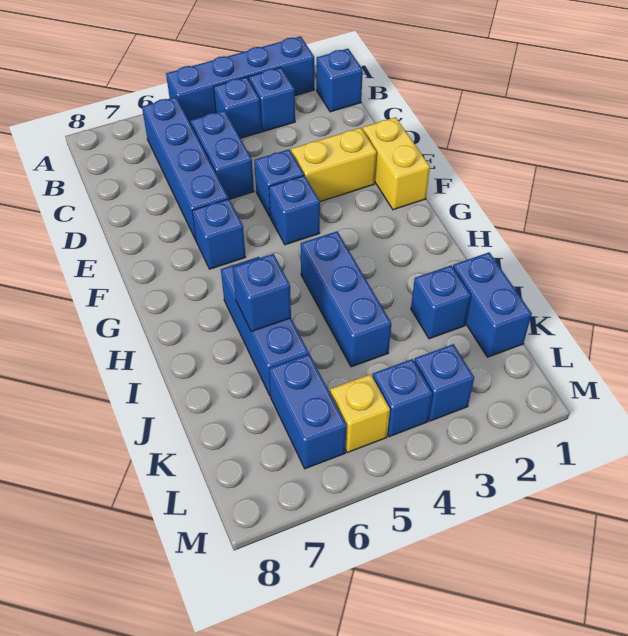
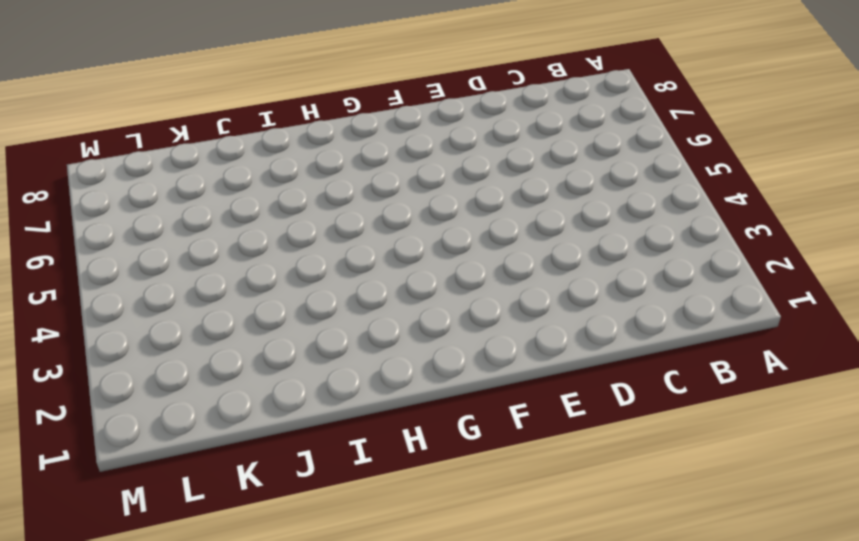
none -> blue 1x4 brick [166,36,314,124]
none -> blue 1x1 brick [317,49,363,112]
none -> blue 1x1 brick [248,67,295,132]

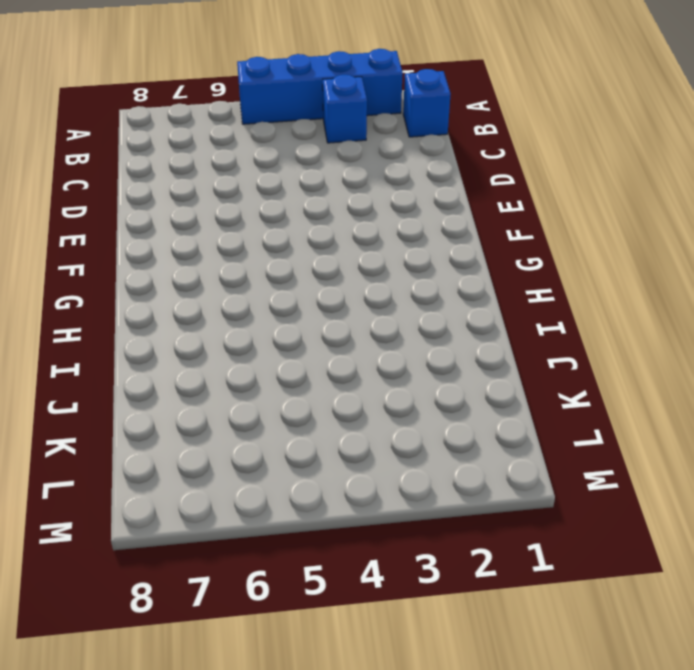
none -> blue 1x1 brick [214,77,261,138]
none -> blue 1x4 brick [142,97,228,240]
none -> blue 1x2 brick [190,110,254,199]

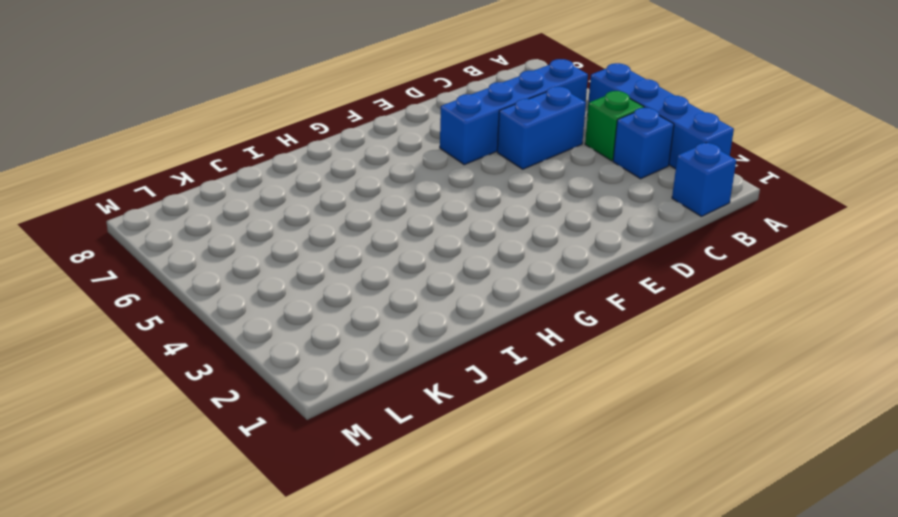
green 1x1 brick [585,91,644,161] -> blue 1x1 brick [214,77,261,138]
none -> yellow 1x2 brick [363,117,430,210]
none -> yellow 1x2 brick [291,128,377,202]
none -> blue 1x1 brick [254,149,304,217]

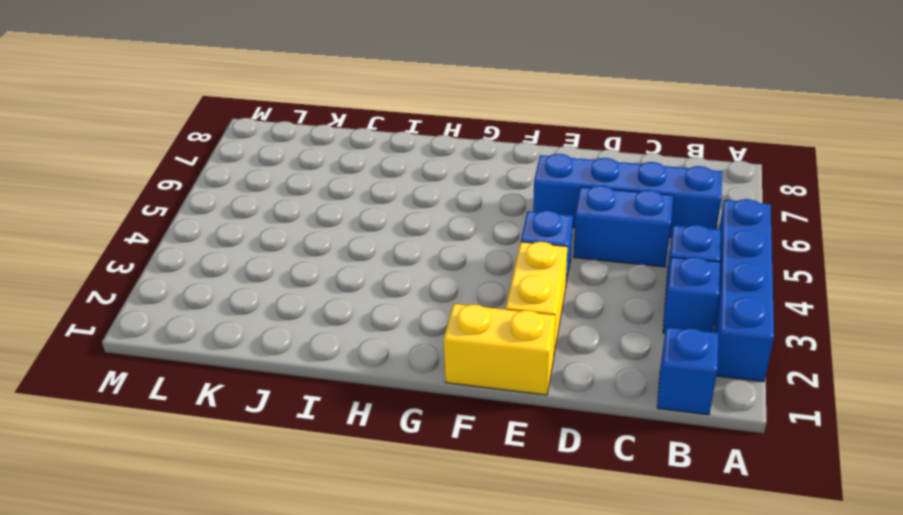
none -> blue 1x1 brick [269,176,320,245]
none -> blue 1x1 brick [192,199,246,269]
none -> blue 1x3 brick [301,231,392,367]

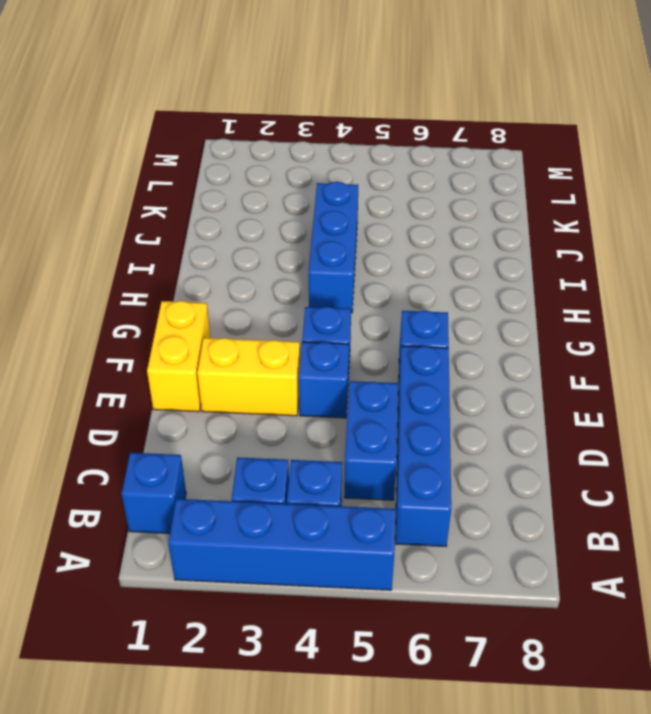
none -> blue 1x3 brick [221,257,309,396]
none -> blue 1x2 brick [453,252,532,357]
none -> blue 1x1 brick [411,265,471,339]

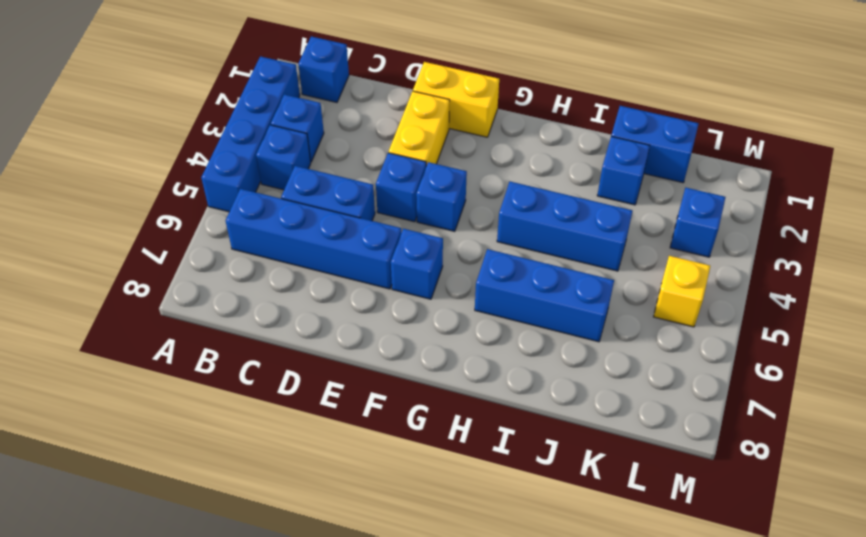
none -> blue 1x2 brick [269,354,347,469]
none -> blue 1x1 brick [373,359,433,437]
none -> blue 1x1 brick [233,254,291,332]

